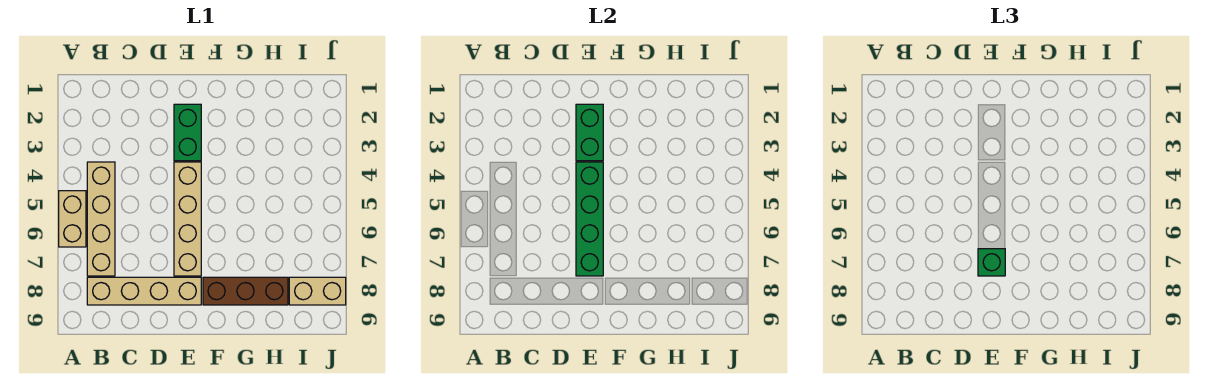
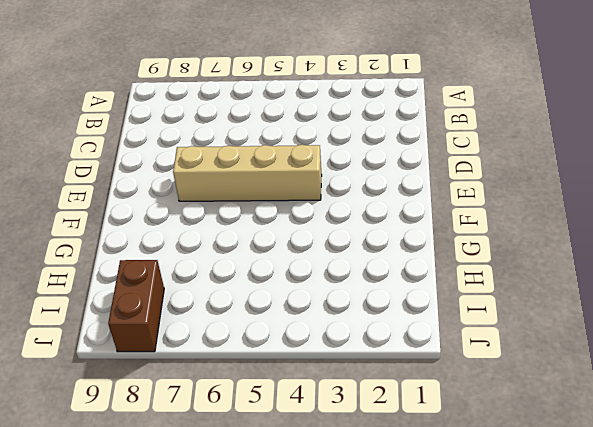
brown 1x2 brick [108,260,164,352] -> tan 1x2 brick [289,277,346,305]
none -> tan 1x2 brick [59,191,86,247]
none -> tan 1x4 brick [87,162,115,276]

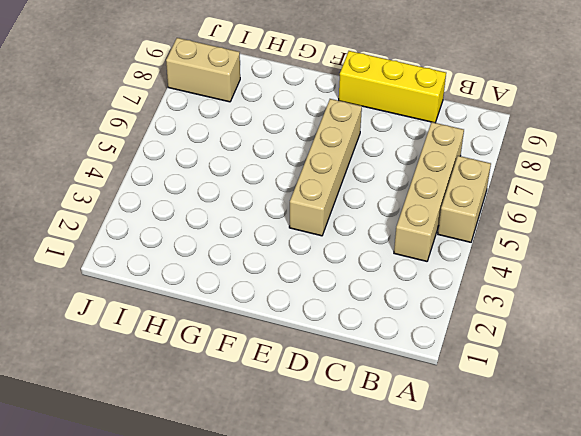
yellow 1x3 brick [339,51,446,123] -> none
none -> tan 1x4 brick [87,277,201,305]
none -> green 1x2 brick [174,104,201,161]

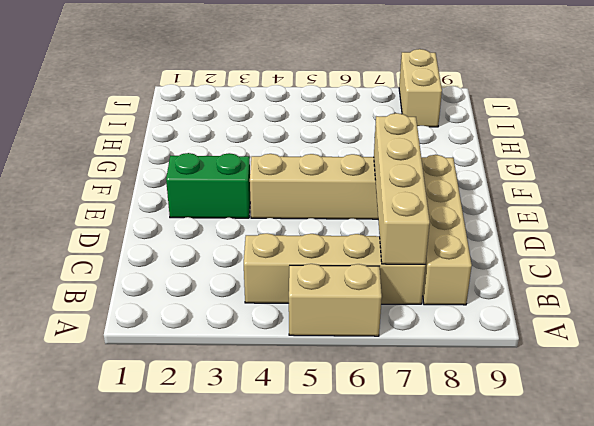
tan 1x4 brick [374,113,430,264] -> green 1x4 brick [576,162,603,276]
none -> brown 1x3 brick [203,277,288,305]
none -> green 1x2 brick [576,104,603,161]

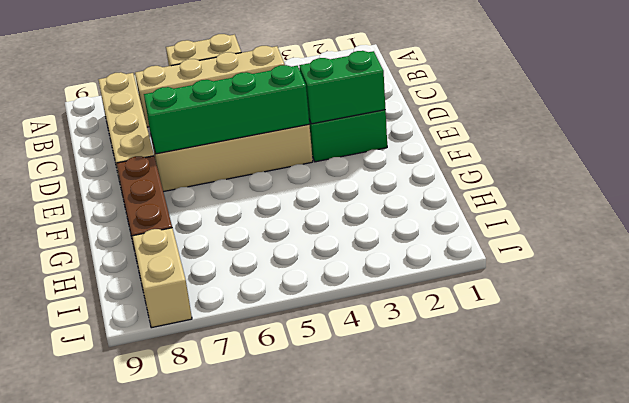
none -> green 1x1 brick [978,249,1005,276]

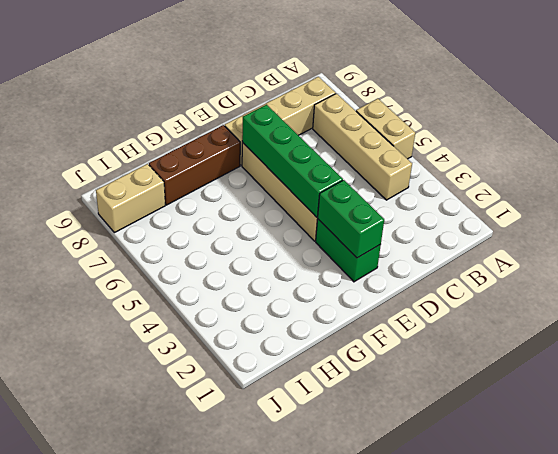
none -> green 1x1 brick [978,249,1005,276]

